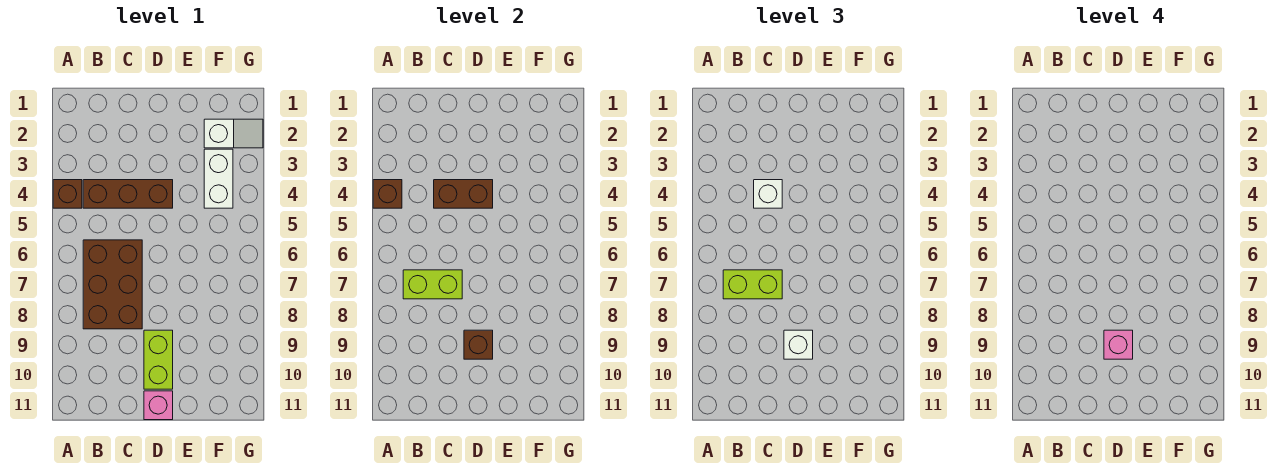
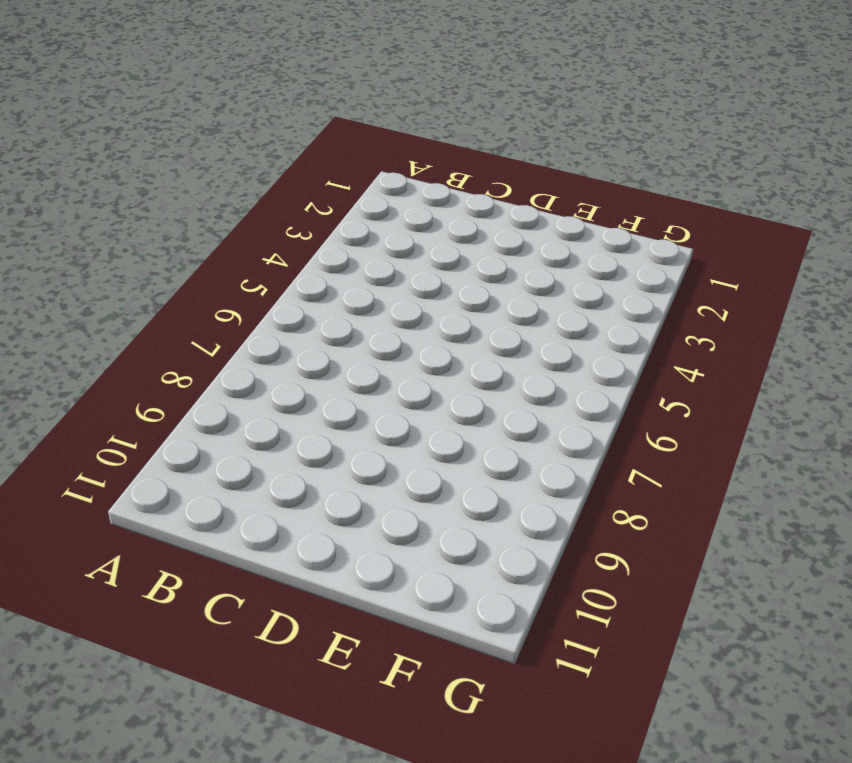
none -> brown 1x1 brick [53,180,82,208]
none -> brown 1x3 brick [83,180,173,208]
none -> brown 2x3 brick [83,240,142,329]

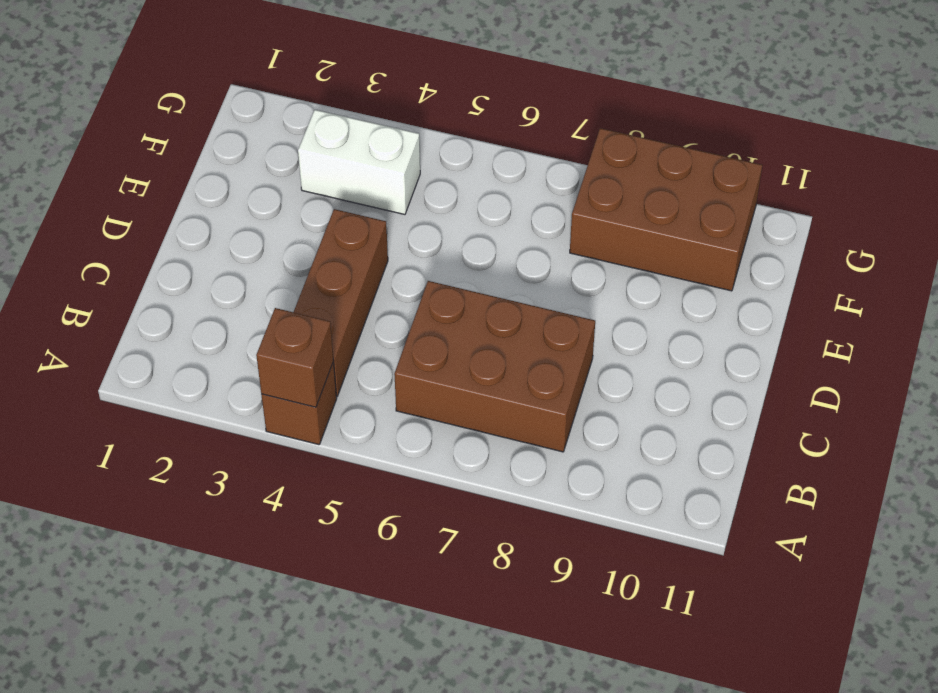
brown 2x3 brick [570,128,762,291] -> none
none -> lime 1x2 brick [144,330,173,389]
none -> pink 1x1 brick [144,391,173,420]
none -> white 1x2 slope [204,119,263,148]

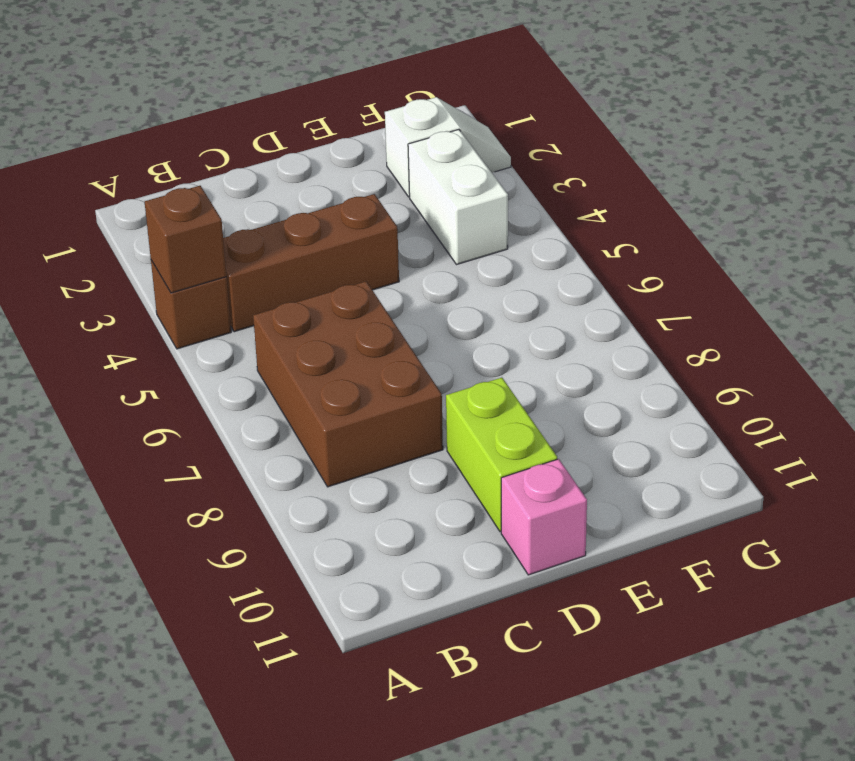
none -> lime 1x2 brick [403,270,462,299]
none -> brown 1x2 brick [434,180,493,208]
none -> brown 1x1 brick [464,330,493,359]

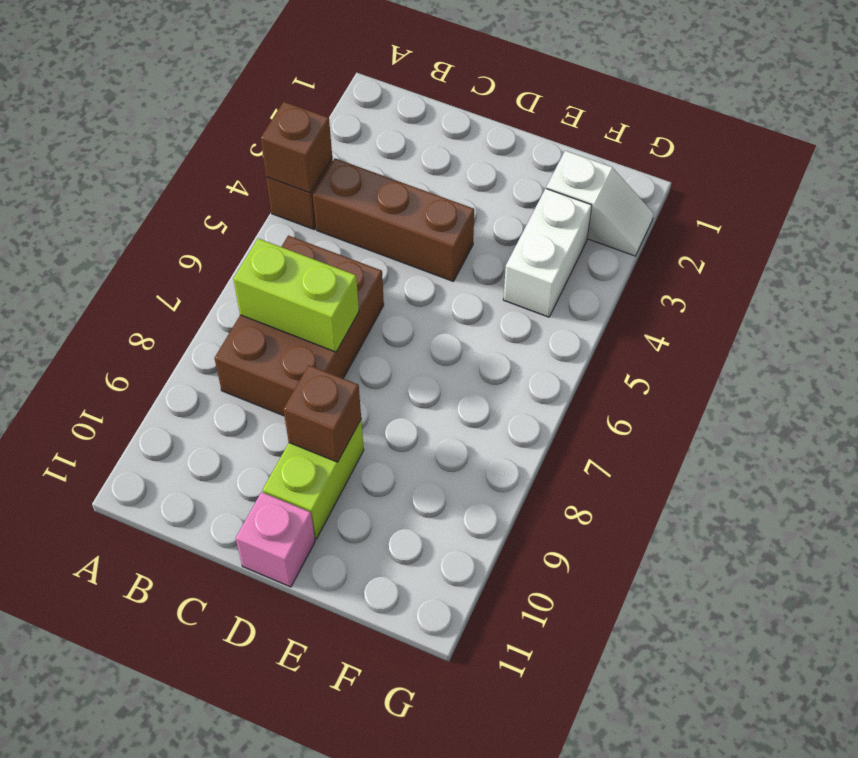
none -> brown 1x2 brick [434,180,493,208]
none -> lime 1x2 brick [723,270,782,299]
none -> white 1x1 brick [754,180,782,208]

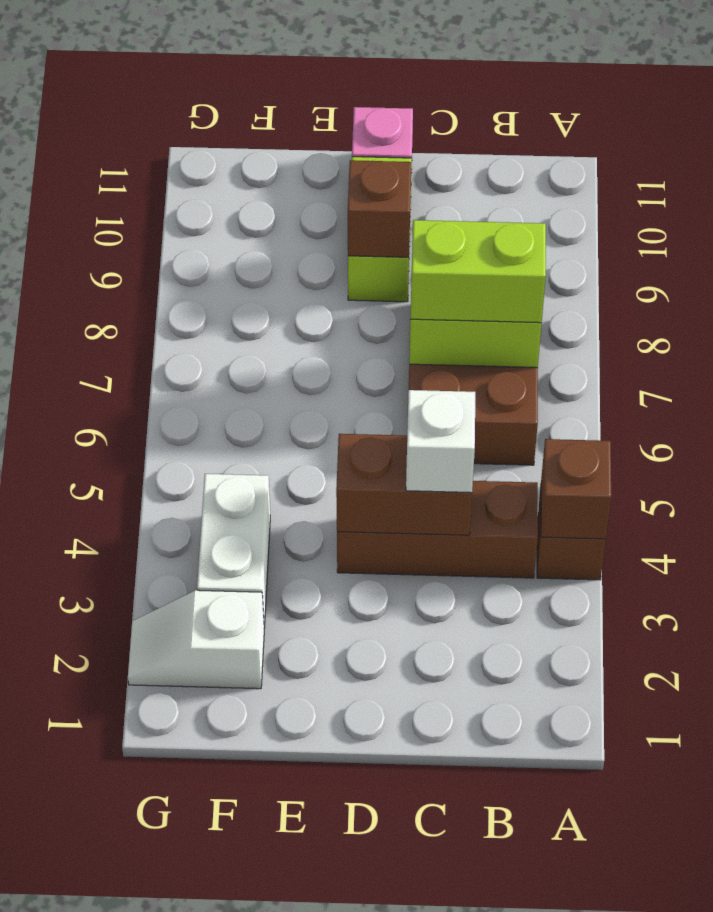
none -> white 1x1 brick [784,330,813,359]
none -> pink 1x1 brick [1104,330,1133,359]

